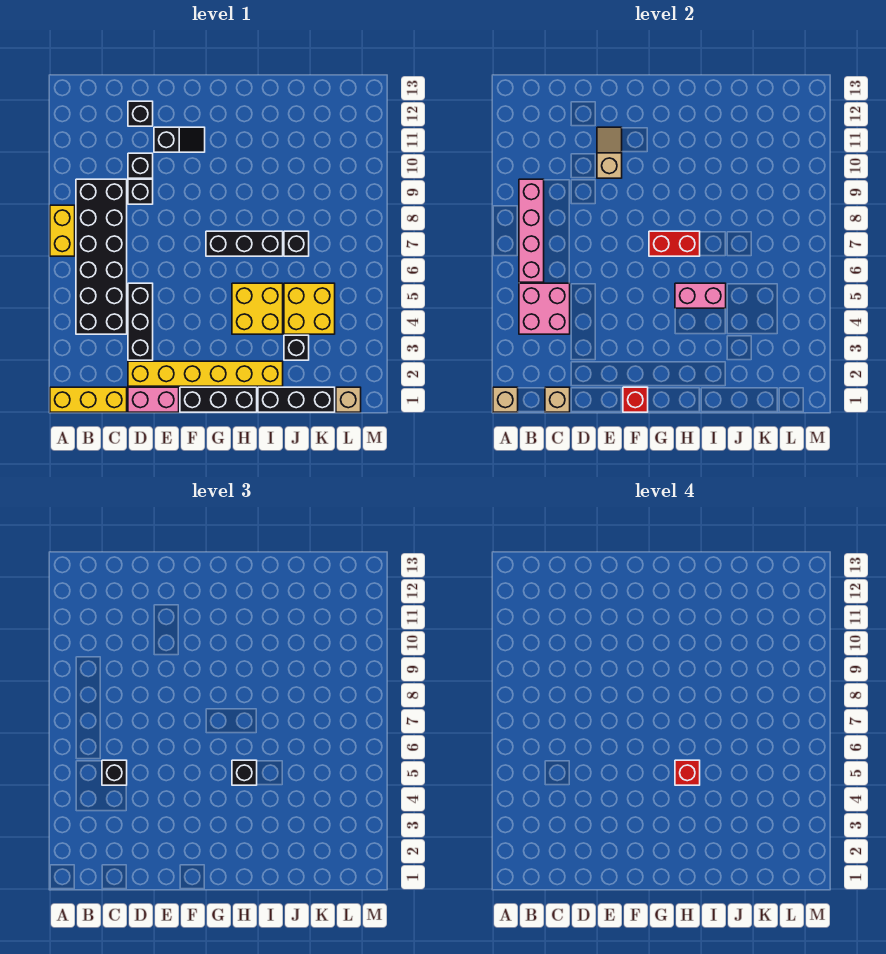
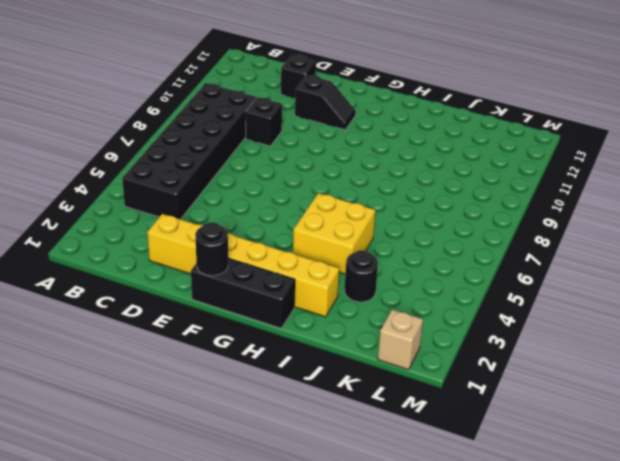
black 1x1 round brick [195,223,228,276] -> red 1x1 brick [623,387,648,412]
black 1x1 round brick [345,250,378,302] -> black 1x1 brick [284,335,309,360]
none -> yellow 1x3 brick [50,387,127,412]
none -> yellow 1x2 brick [50,205,75,256]
none -> pink 1x2 brick [128,387,179,412]

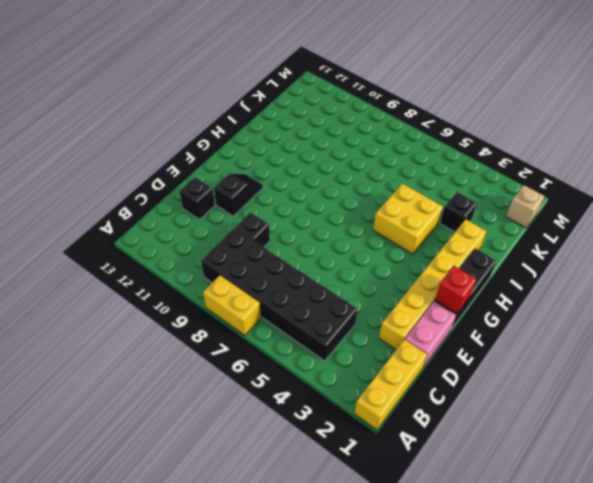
none -> black 1x3 brick [128,283,153,360]
none -> black 1x1 brick [128,153,153,178]
none -> black 1x3 brick [206,231,283,256]

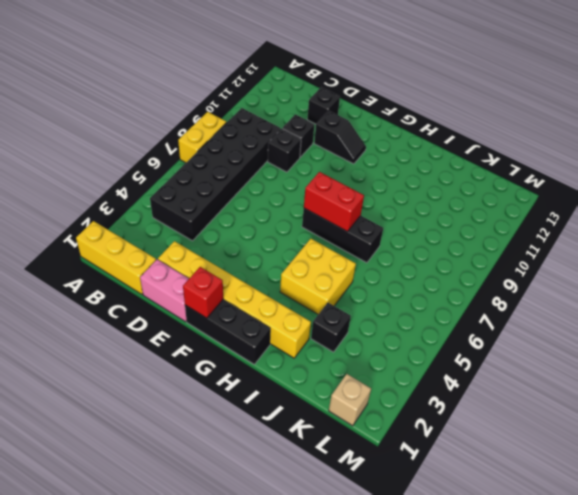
none -> black 1x3 brick [128,283,153,360]
none -> black 1x3 brick [258,387,335,412]
none -> yellow 2x2 brick [284,283,335,334]

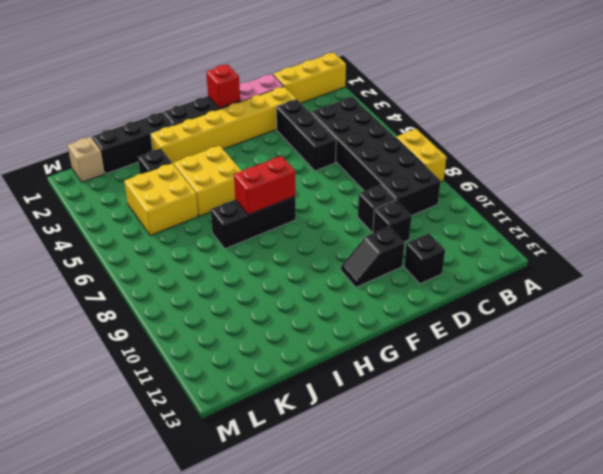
none -> black 1x1 brick [284,231,309,256]
none -> tan 1x1 brick [493,387,518,412]
none -> pink 2x2 brick [519,283,570,334]

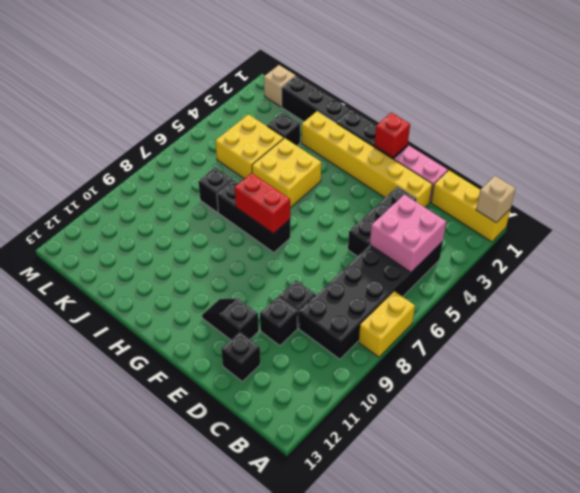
none -> pink 1x4 brick [519,179,544,282]
none -> tan 1x1 brick [545,387,570,412]
none -> tan 1x2 slope [597,127,622,178]

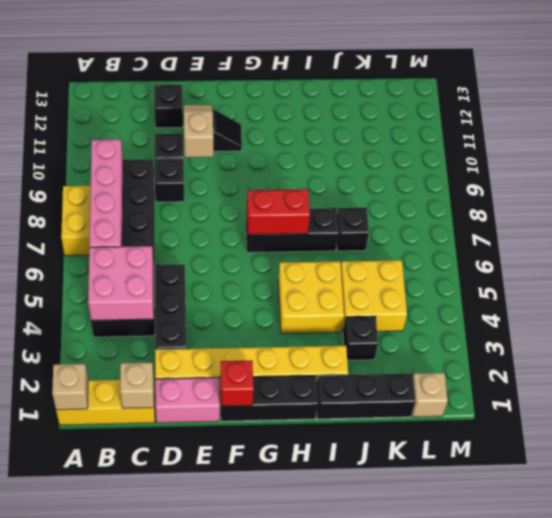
none -> pink 1x2 brick [675,283,726,308]
none -> black 1x1 brick [102,760,127,785]
none -> black 1x1 brick [232,760,257,785]

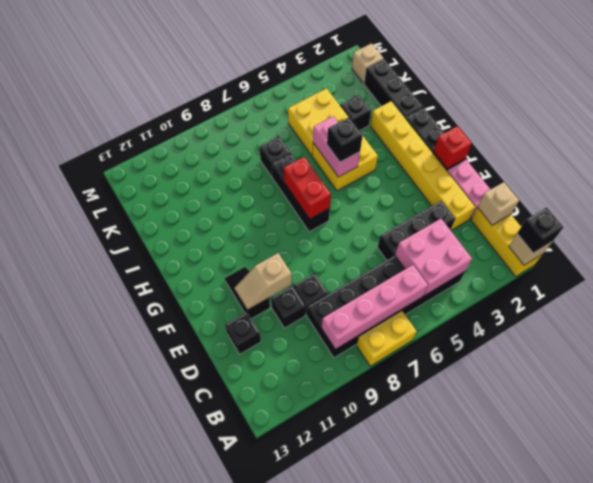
black 1x1 brick [517,207,563,253] -> black 1x1 brick moved to [102,760,127,785]
none -> red 1x1 brick [675,760,700,785]

